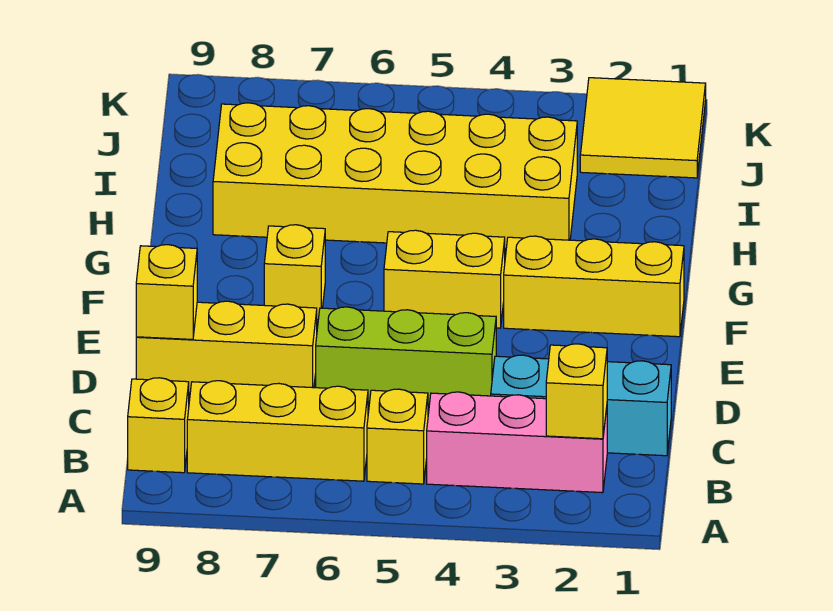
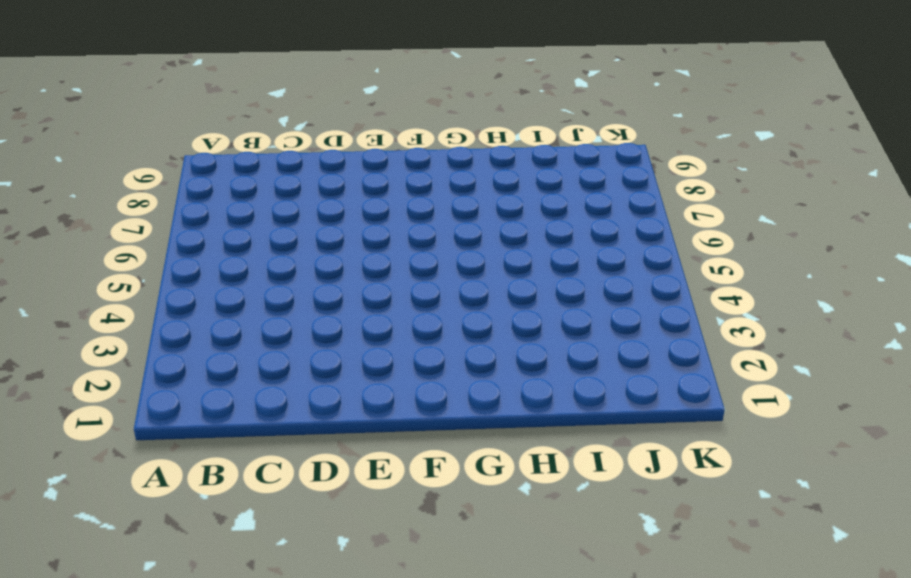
none -> pink 1x3 brick [427,392,607,493]
none -> yellow 1x1 brick [367,389,428,484]
none -> yellow 1x3 brick [187,381,368,481]

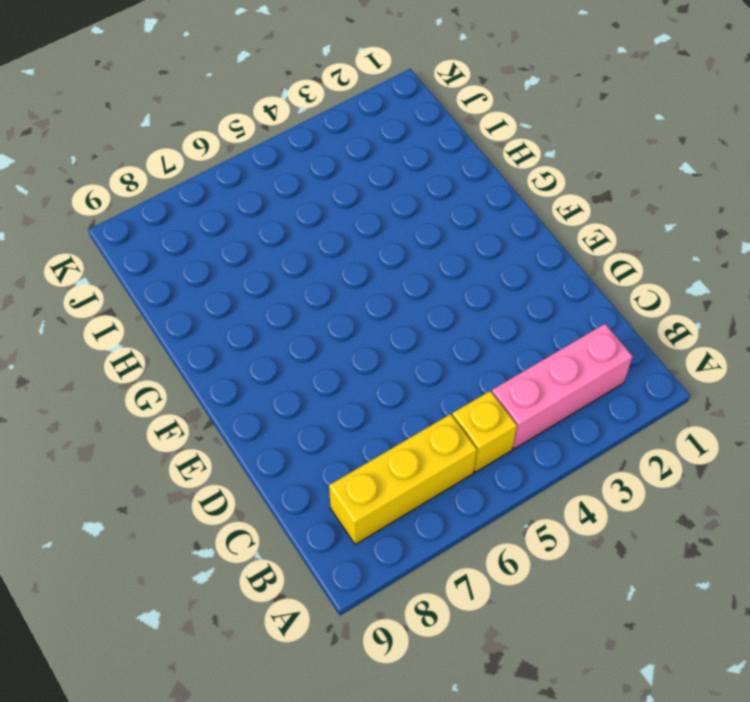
none -> yellow 1x1 brick [128,378,189,473]
none -> cyan 1x3 brick [491,355,671,456]
none -> lime 1x3 brick [316,307,496,405]

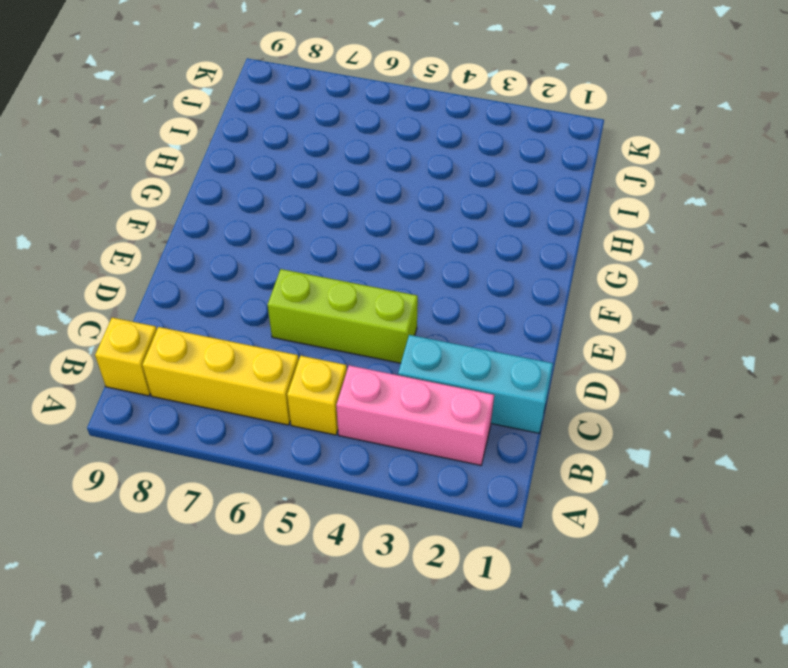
none -> yellow 1x3 brick [136,301,317,393]
none -> yellow 1x3 brick [504,236,684,337]
none -> yellow 1x2 brick [384,230,505,328]

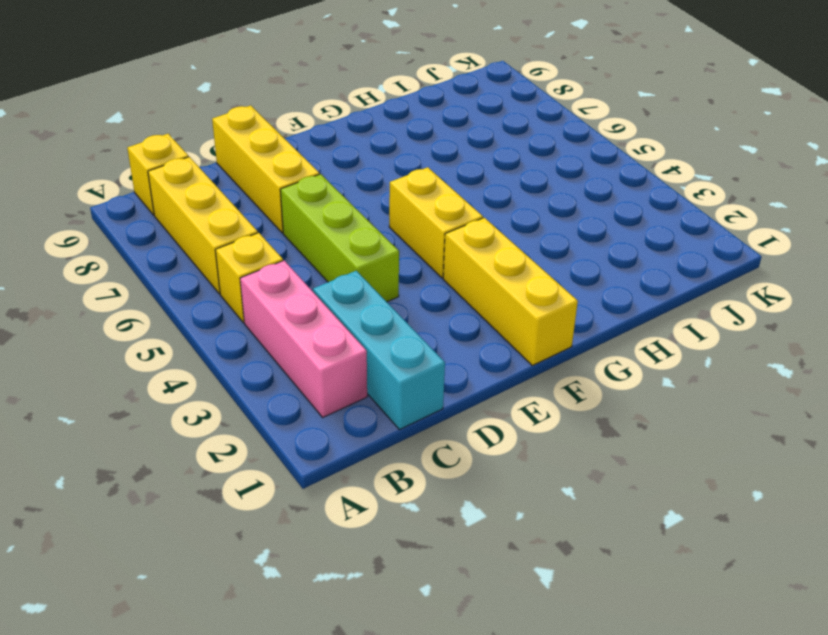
none -> yellow 1x1 brick [264,225,325,319]
none -> yellow 2x6 brick [213,103,577,249]
none -> yellow 2x2 tile [580,78,706,178]

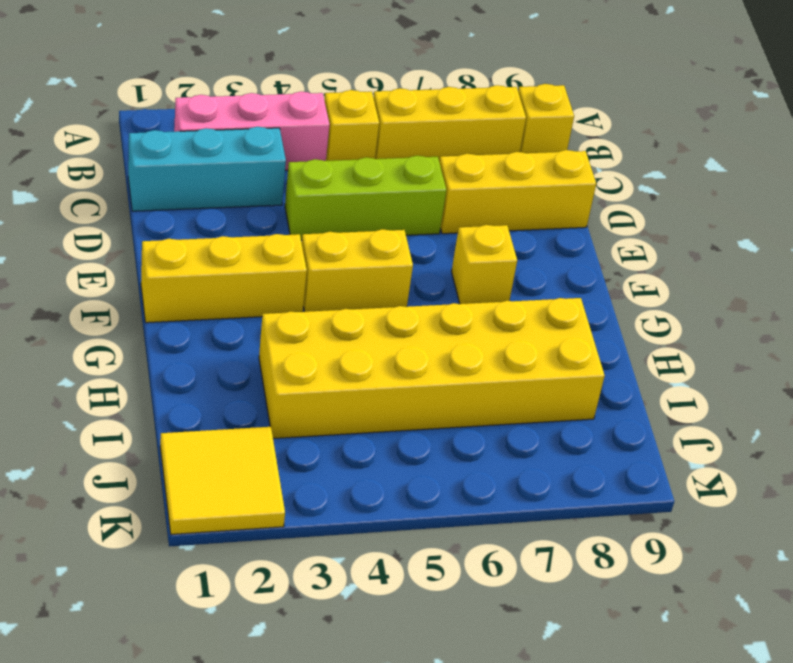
none -> yellow 1x1 brick [546,344,607,439]
none -> yellow 1x1 brick [136,245,197,339]

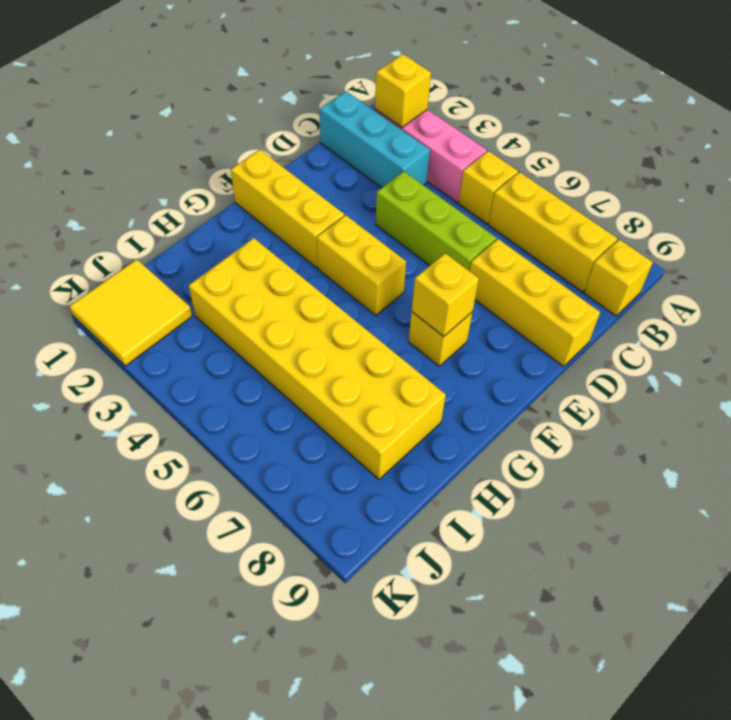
yellow 1x1 brick [412,253,479,336] -> yellow 1x1 brick moved to [136,245,197,339]

